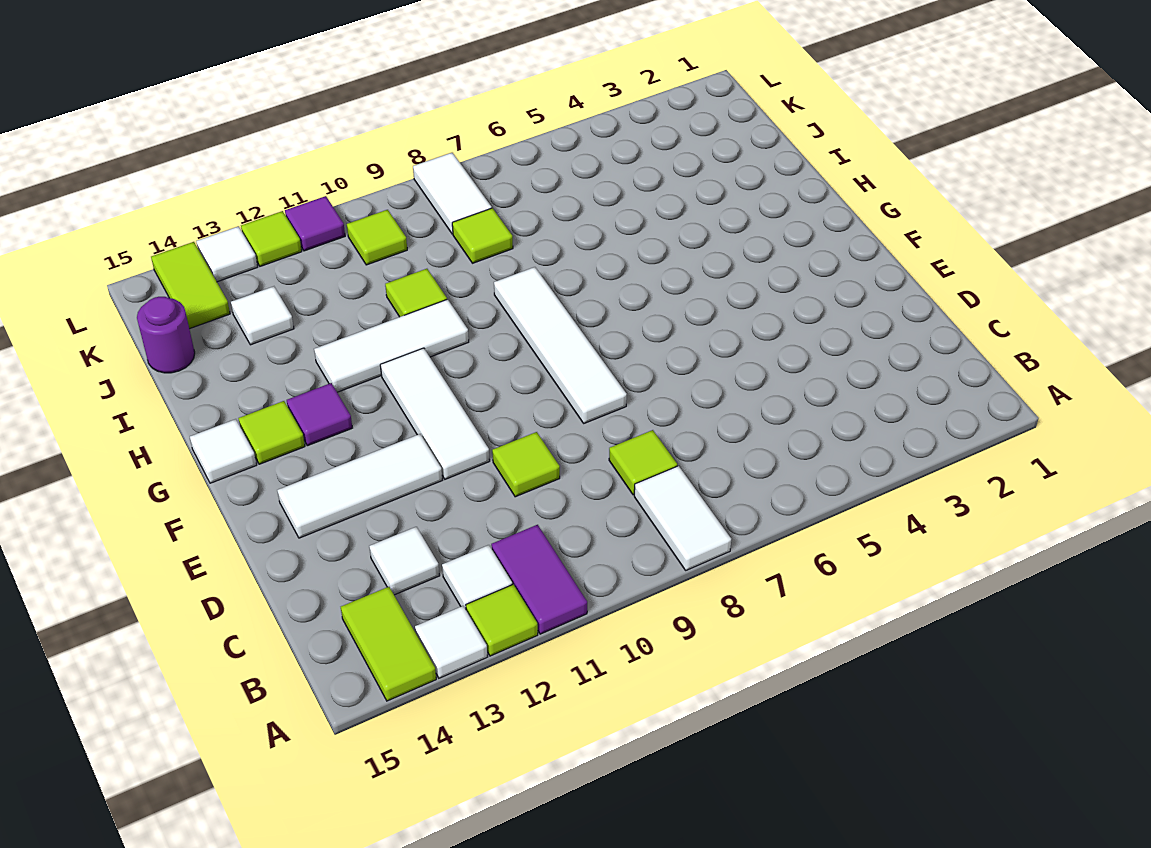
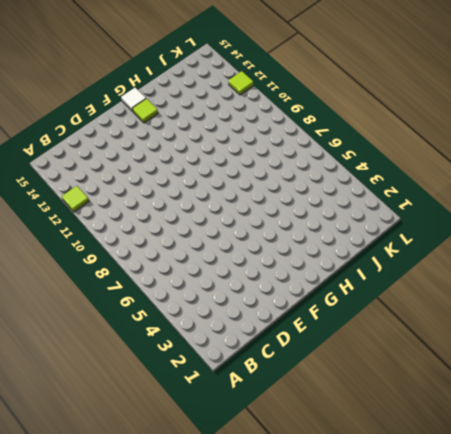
none -> white 1x2 tile [634,466,731,570]
none -> purple 1x2 tile [491,525,587,634]
none -> white 1x1 tile [415,606,487,678]

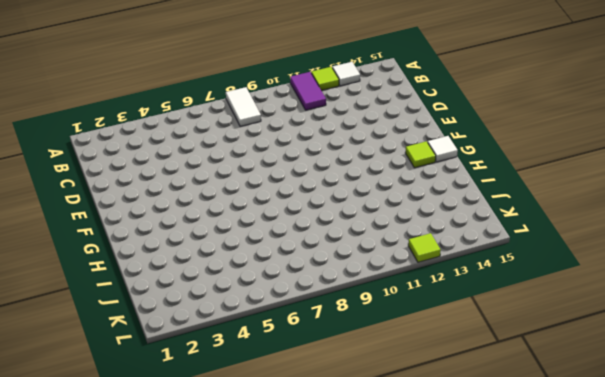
none -> lime 1x2 tile [341,587,436,701]
none -> white 1x1 tile [442,545,512,609]
none -> lime 1x1 tile [609,430,677,495]

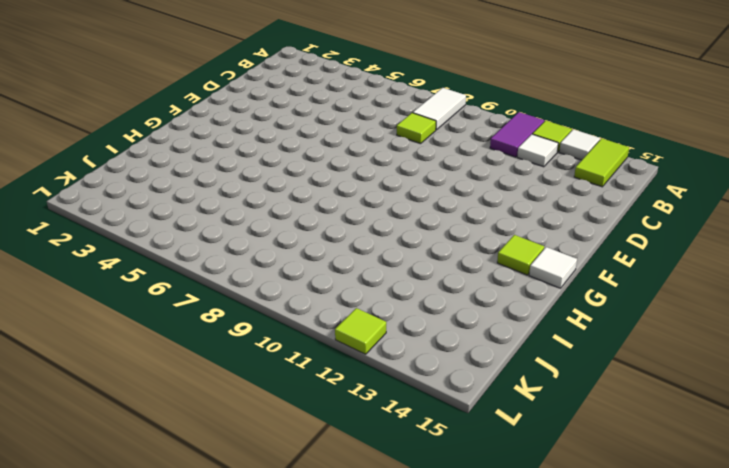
none -> white 1x1 tile [369,527,440,595]
none -> lime 1x1 tile [492,432,560,497]
none -> white 1x4 tile [494,267,627,423]

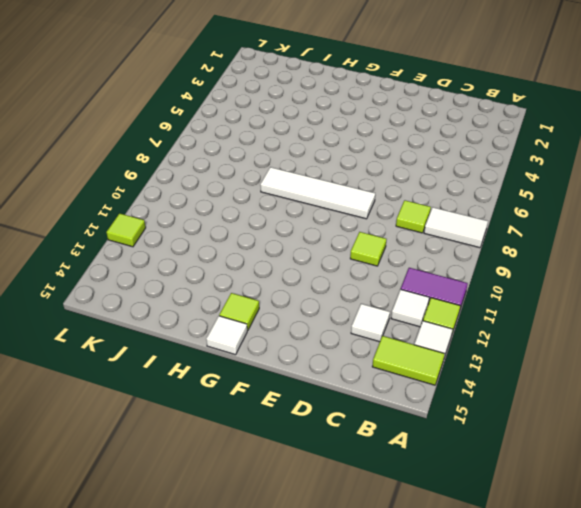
none -> white 1x3 tile [380,348,490,479]
none -> white 1x3 tile [277,434,442,538]
none -> purple 1x1 tile [287,383,352,446]

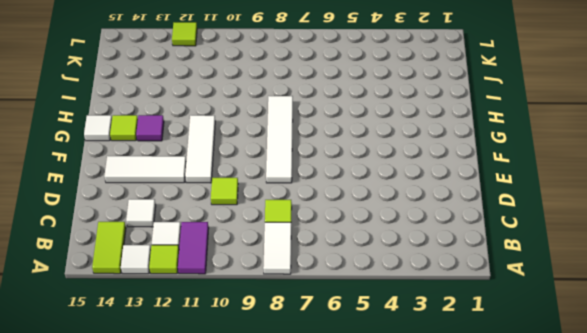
none -> white 1x3 tile [314,299,469,392]
none -> lime 1x1 tile [385,269,447,317]
none -> lime 1x1 tile [452,208,513,263]

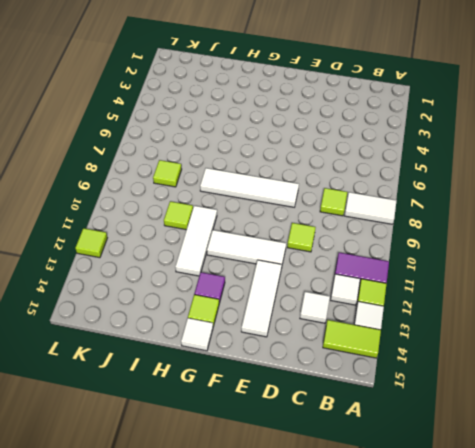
none -> white 1x1 tile [231,286,294,345]
none -> purple 1x1 round brick [137,297,195,373]
none -> white 1x2 tile [413,153,492,234]

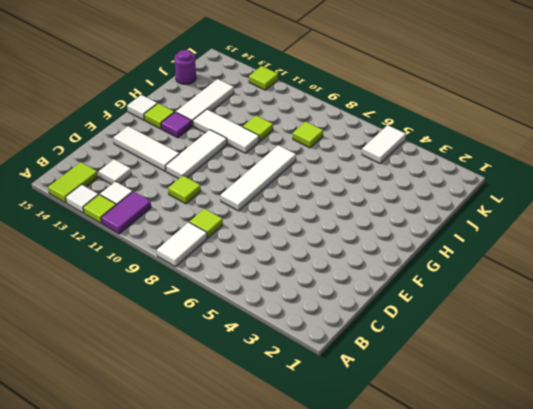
white 1x3 tile [176,79,234,126] -> white 1x1 tile [231,286,294,345]
white 1x2 tile [362,125,406,163] -> white 1x2 tile moved to [413,153,492,234]
none -> lime 1x1 tile [347,210,407,265]
none -> lime 1x2 tile [151,242,230,329]
none -> purple 1x1 tile [285,196,345,251]

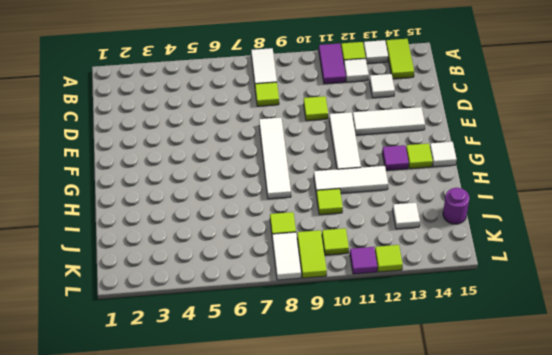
lime 1x2 tile [297,230,327,278] -> lime 1x2 tile moved to [151,242,230,329]
none -> white 1x1 tile [196,226,258,282]

